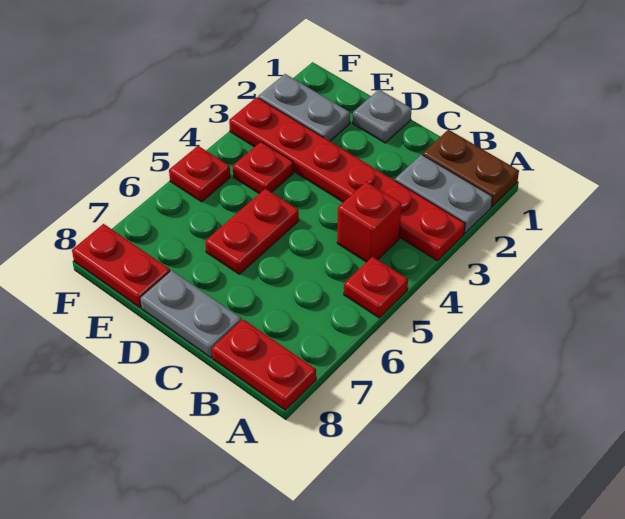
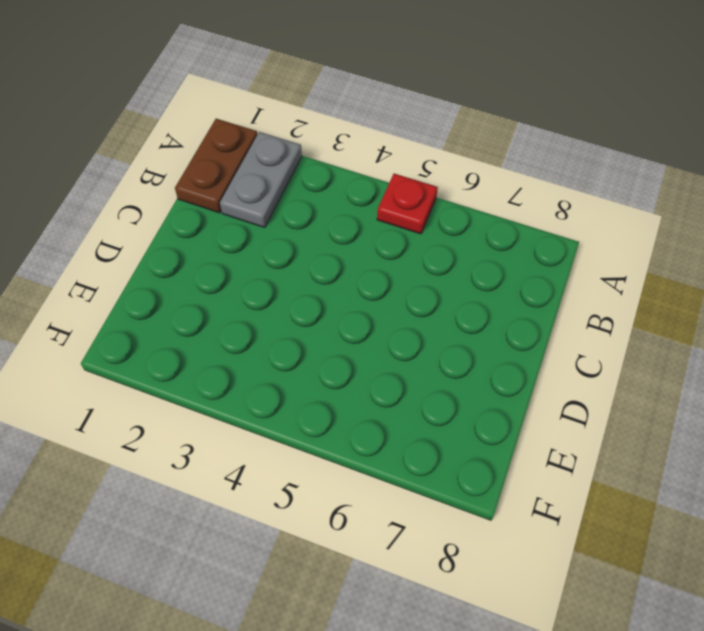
none -> red 1x6 plate [229,97,465,260]
none -> red 1x2 plate [212,319,316,410]
none -> red 1x1 brick [337,182,401,262]

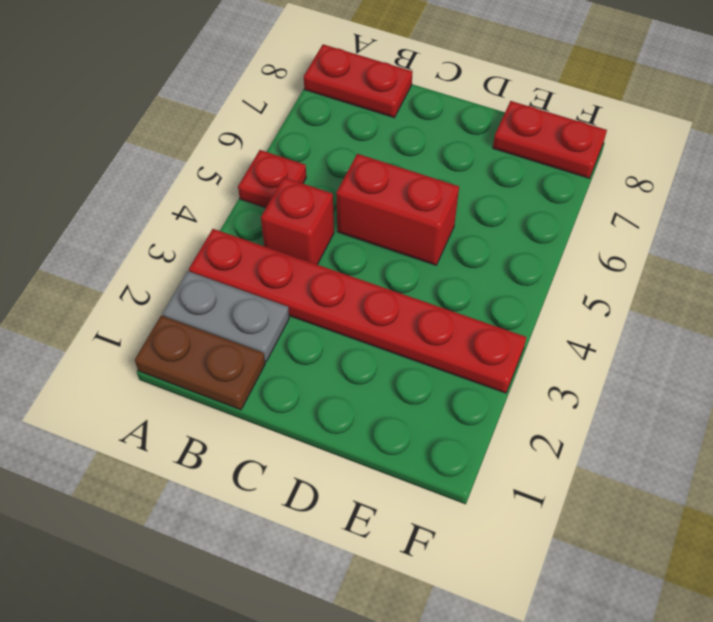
red 1x2 brick [336,154,459,265] -> red 1x2 plate [205,188,299,274]
none -> grey 1x2 plate [140,270,241,358]
none -> grey 1x1 plate [353,90,412,143]
none -> grey 1x2 plate [258,74,350,141]

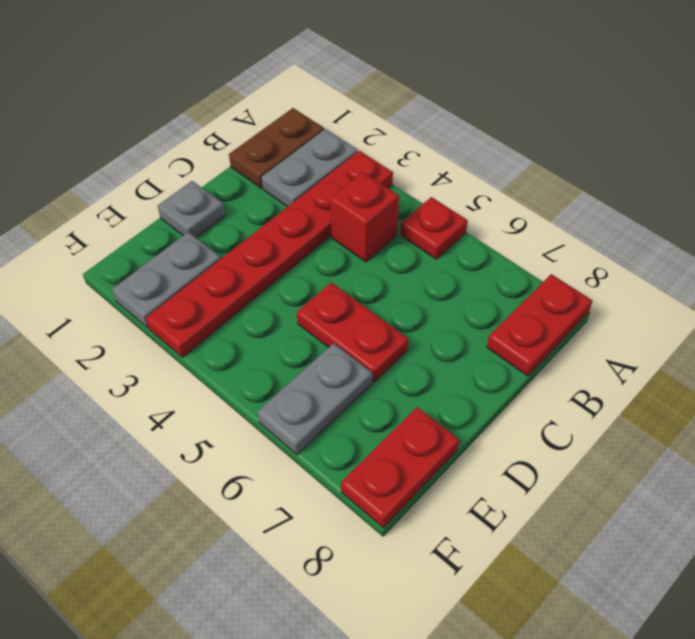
grey 1x2 plate [257,343,372,455] -> grey 1x2 plate moved to [140,270,241,358]
none -> red 1x1 plate [233,142,293,194]
none -> red 1x1 plate [169,146,230,202]

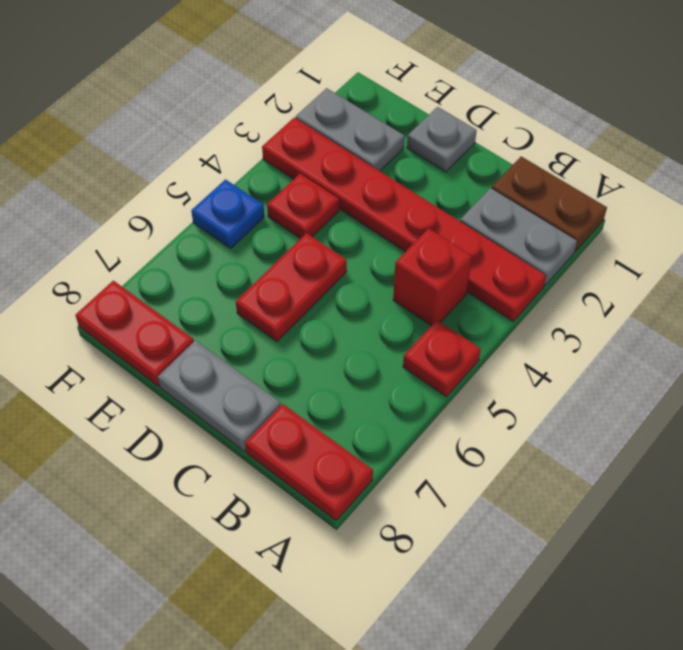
blue 1x1 plate [191,179,264,248] -> red 1x1 plate [169,146,230,202]

